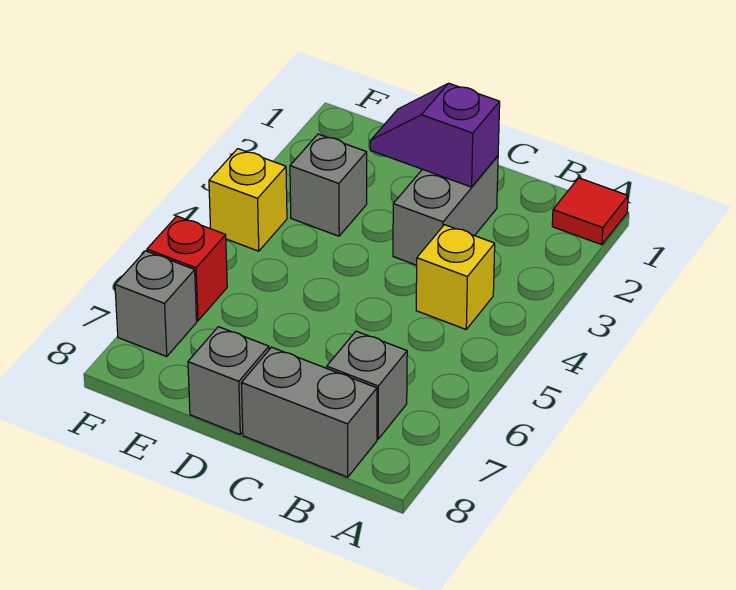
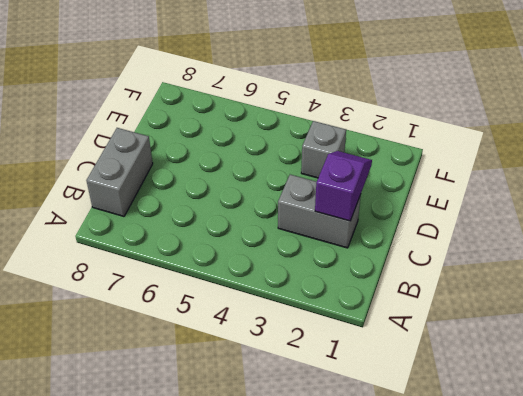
none -> red 1x1 tile [552,178,628,245]
none -> yellow 1x1 brick [416,225,495,329]

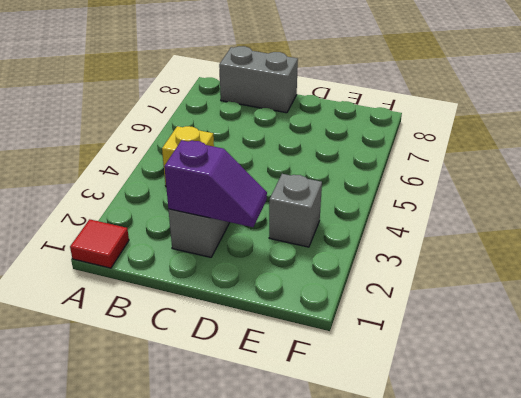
none -> grey 1x1 brick [327,331,407,439]
none -> grey 1x1 brick [188,327,269,434]

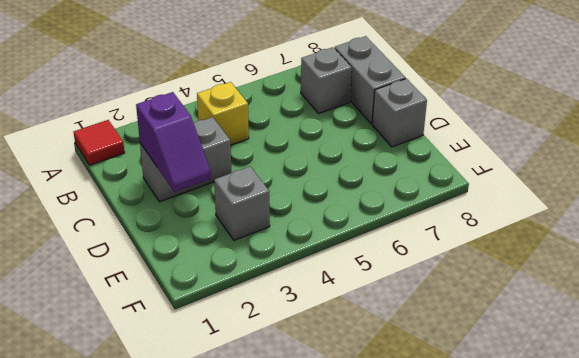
none -> yellow 1x1 brick [209,149,287,251]
none -> red 1x1 brick [147,216,227,321]

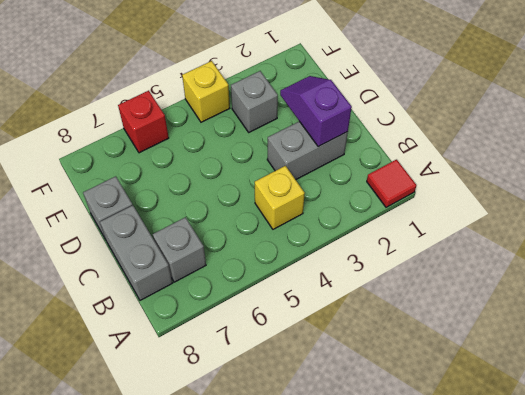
none -> grey 1x1 brick [115,251,197,357]

